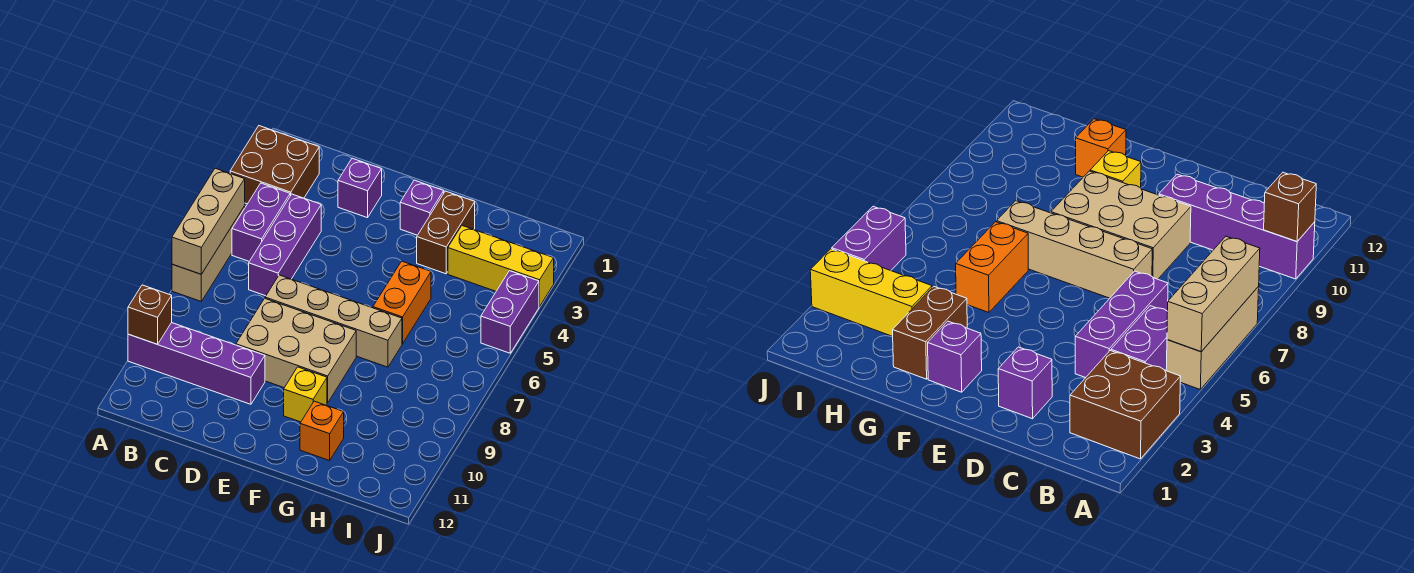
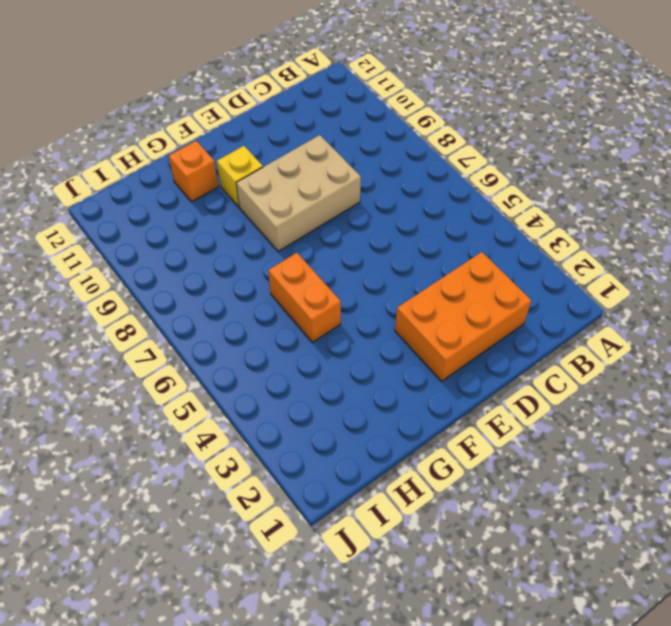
orange 2x3 brick [395,252,531,381] -> purple 1x1 brick [338,158,382,218]
none -> brown 2x2 brick [230,126,319,204]
none -> tan 1x3 brick [172,206,245,301]
none -> purple 1x4 brick [128,323,265,404]

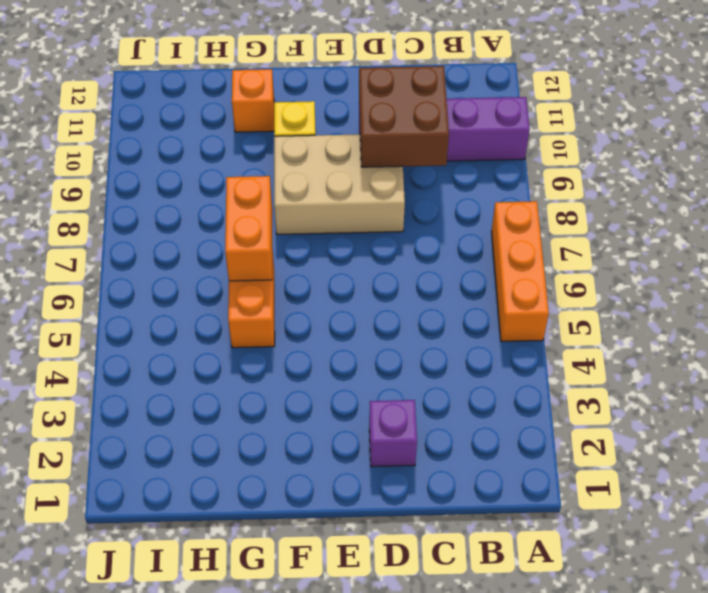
orange 1x3 brick [491,201,549,341] -> tan 1x3 brick [172,206,245,301]
brown 2x2 brick [359,66,449,167] -> brown 2x2 brick moved to [230,126,319,204]
orange 1x2 brick [225,176,272,281] -> none
none -> purple 1x2 brick [232,183,290,261]
none -> purple 1x3 brick [249,194,321,296]
none -> tan 1x4 brick [265,275,402,367]

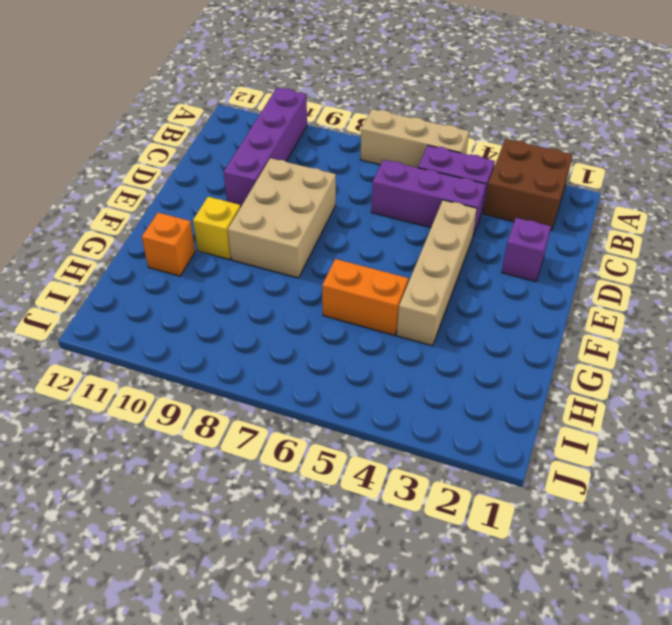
tan 1x4 brick [397,200,477,346] -> tan 1x4 brick moved to [265,275,402,367]
none -> purple 1x1 brick [400,180,444,235]
none -> brown 1x2 brick [417,191,475,274]
none -> yellow 1x3 brick [448,226,554,307]

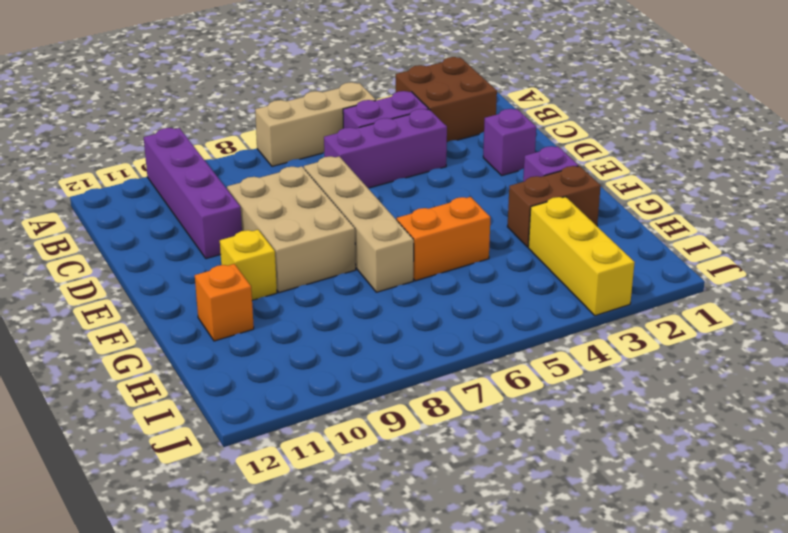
none -> purple 1x2 brick [481,271,539,353]
none -> tan 1x3 brick [172,168,245,274]
none -> brown 1x1 brick [128,285,172,344]

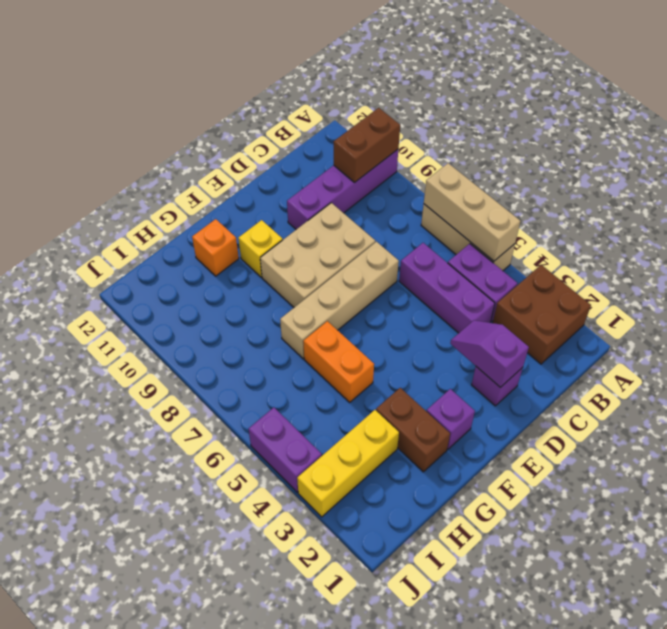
brown 1x2 brick [334,108,400,182] -> brown 1x1 brick [128,285,172,344]
purple 1x2 slope [450,320,529,387] -> none

